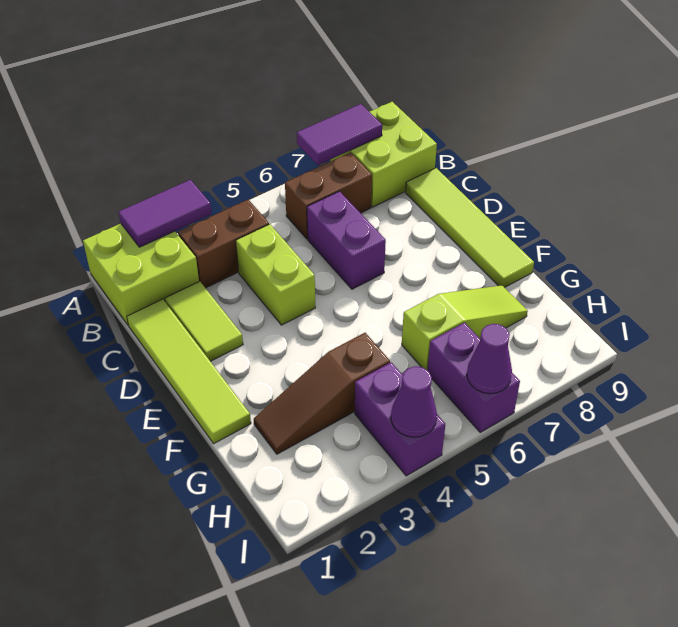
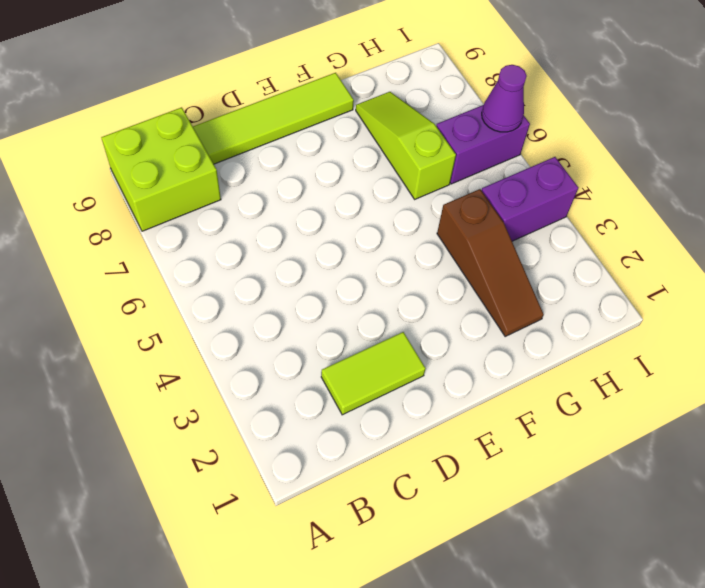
none -> lime 2x2 brick [83,224,199,325]
none -> brown 1x2 brick [178,200,269,288]
none -> brown 1x2 brick [285,152,372,239]

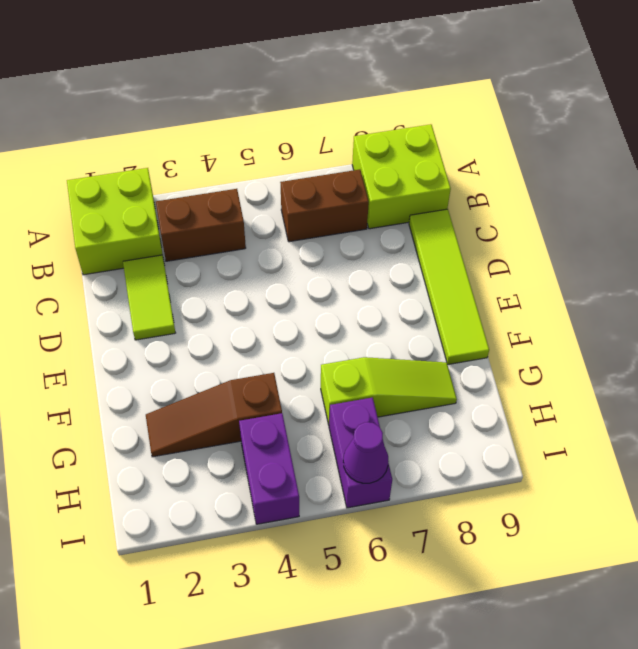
none -> lime 1x4 tile [127,299,251,443]
none -> lime 1x2 brick [236,224,315,325]
none -> purple 1x2 brick [307,191,386,289]

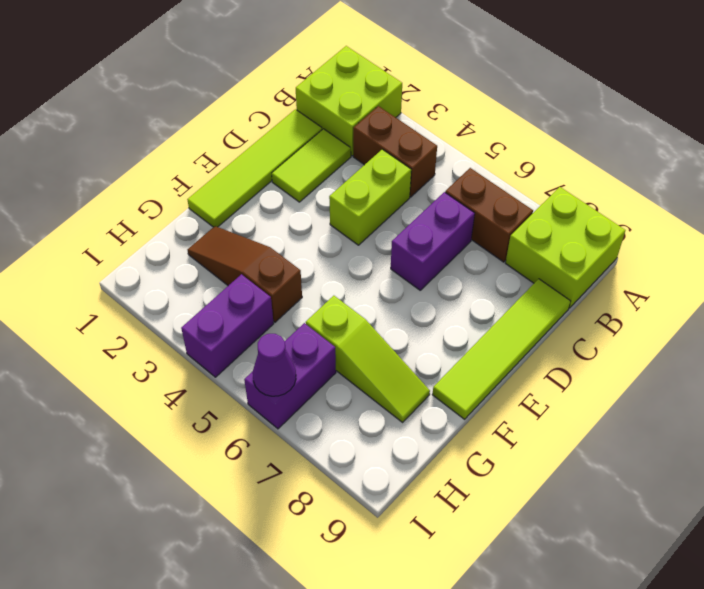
none -> purple 1x2 tile [119,180,212,247]
none -> purple 1x2 tile [297,104,382,165]
none -> purple 1x1 cone [391,366,437,437]

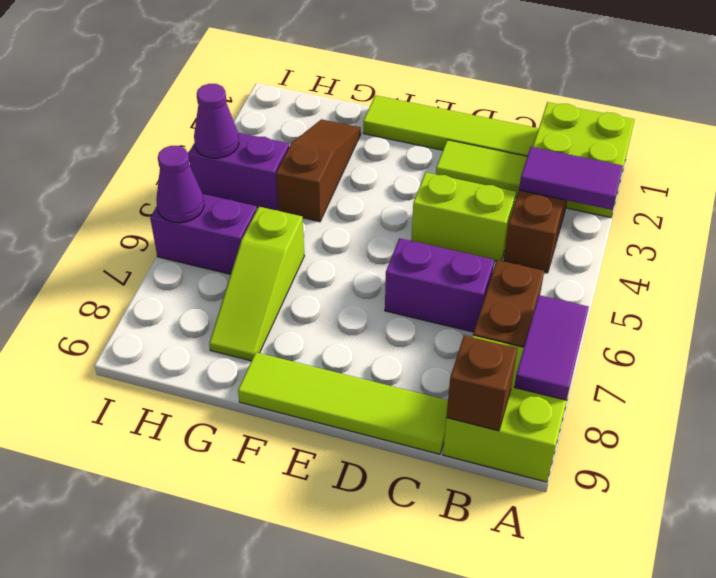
purple 1x2 tile [519,147,623,210] -> purple 1x2 tile turned to [119,180,212,247]
brown 1x1 brick [446,335,517,431] -> none

